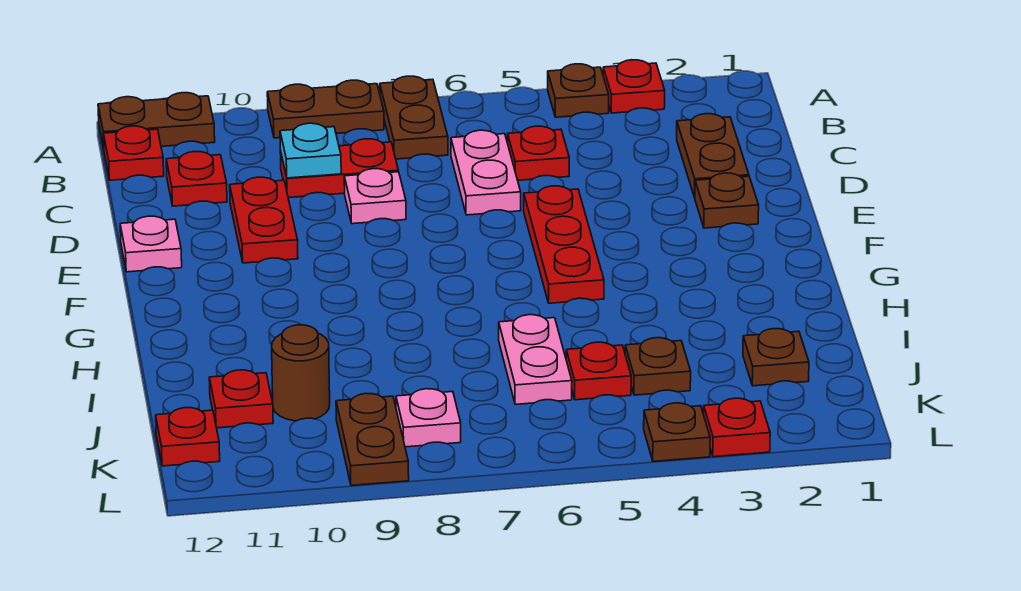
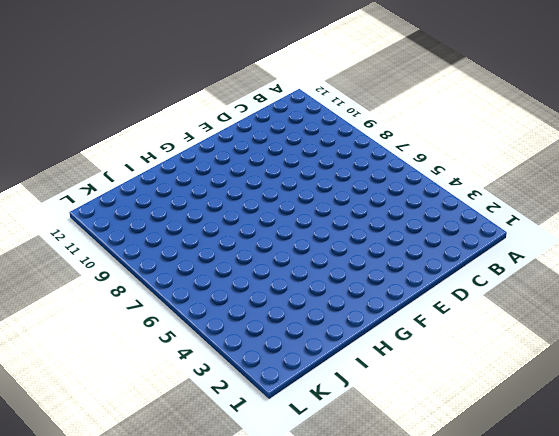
none -> red 1x1 plate [603,60,665,113]
none -> brown 1x1 plate [548,64,609,117]
none -> brown 1x2 plate [380,76,448,159]

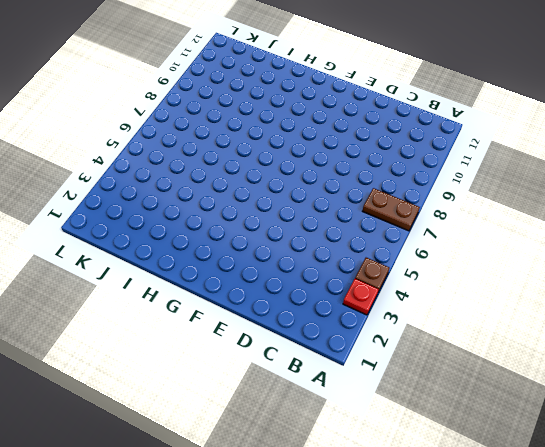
none -> brown 1x2 plate [267,80,384,138]
none -> brown 1x2 plate [98,93,215,148]
none -> red 1x1 plate [104,126,164,180]

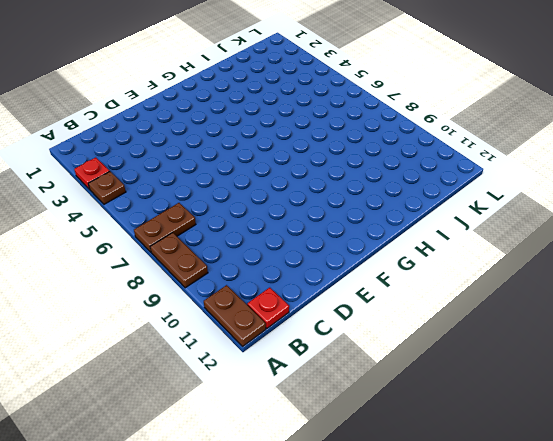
none -> brown 1x2 plate [677,114,749,198]
none -> red 1x1 plate [508,126,569,180]
none -> pink 1x2 plate [451,130,521,215]

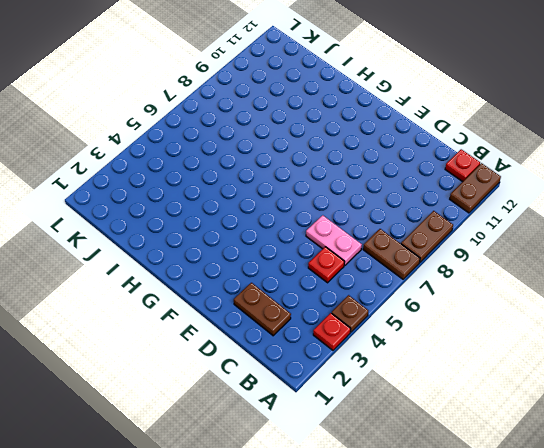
none -> red 1x2 plate [280,139,398,198]
none -> red 1x1 plate [166,152,227,206]
none -> pink 1x1 plate [344,169,406,224]

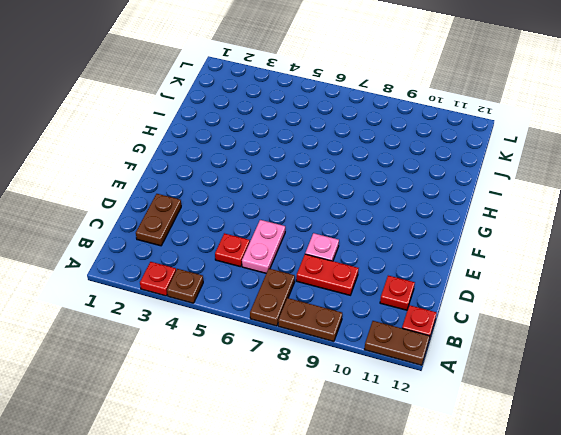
none -> red 1x2 plate [230,177,298,263]
none -> brown 1x1 plate [695,173,759,228]
none -> red 1x3 plate [524,186,604,303]

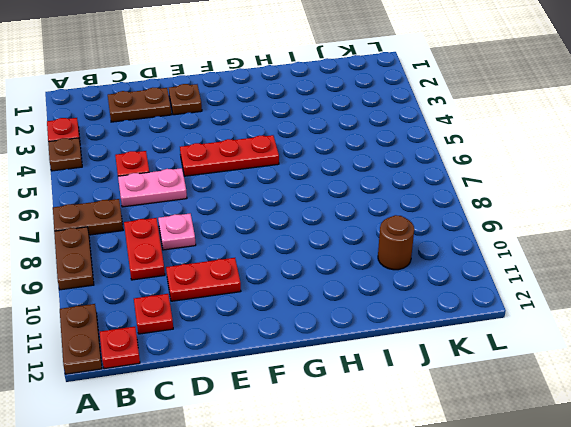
none -> pink 1x1 plate [120,216,182,272]
none -> pink 1x2 plate [499,315,572,404]
none -> brown 1x1 plate [743,329,809,386]

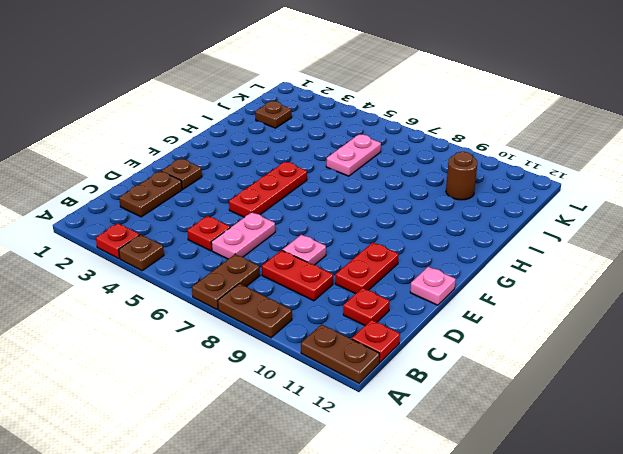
none -> brown 1x1 plate [625,338,691,395]
none -> red 1x1 plate [566,342,631,400]
none -> red 1x1 plate [209,370,273,428]

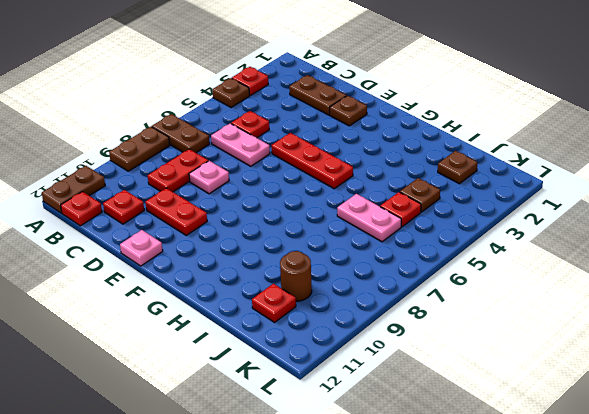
none -> pink 1x1 plate [396,389,461,447]
none -> brown 1x2 plate [336,394,409,485]
none -> red 1x1 plate [156,408,220,466]

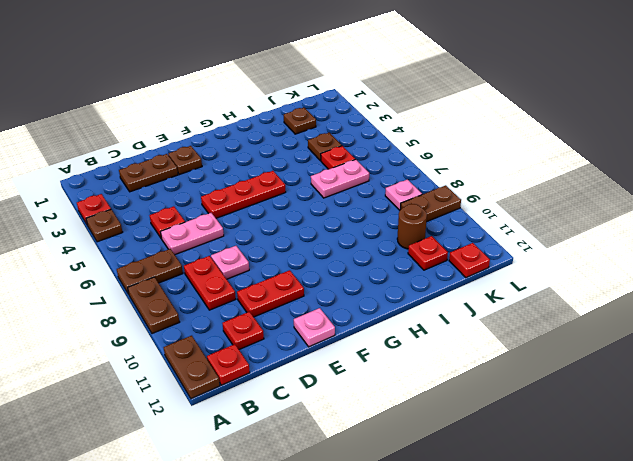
none -> red 1x1 plate [704,398,770,457]
none -> brown 1x1 plate [644,403,710,461]
none -> cyan 1x1 plate [280,123,341,178]

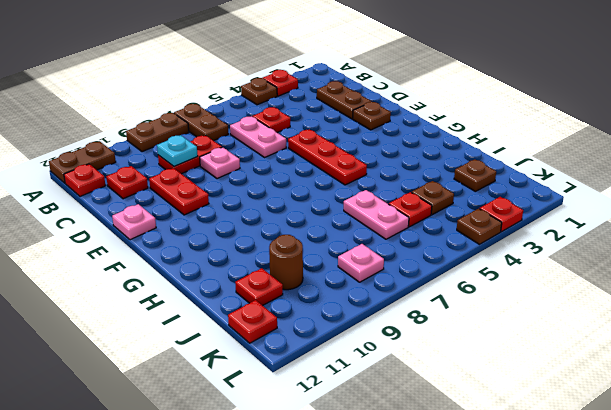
none -> brown 1x2 plate [336,394,409,485]

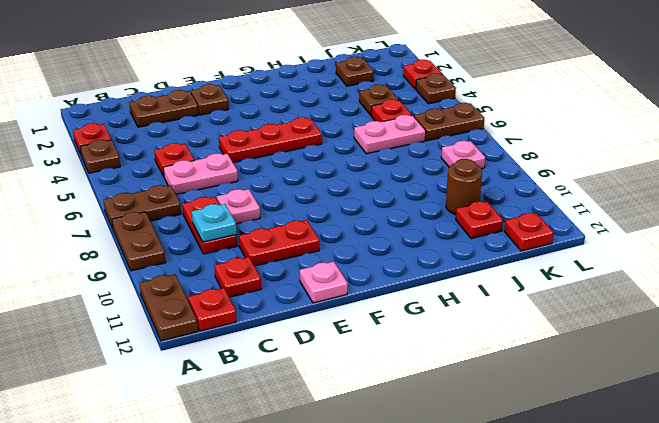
brown 1x2 plate [414,103,484,141] -> brown 1x2 plate moved to [336,394,409,485]

